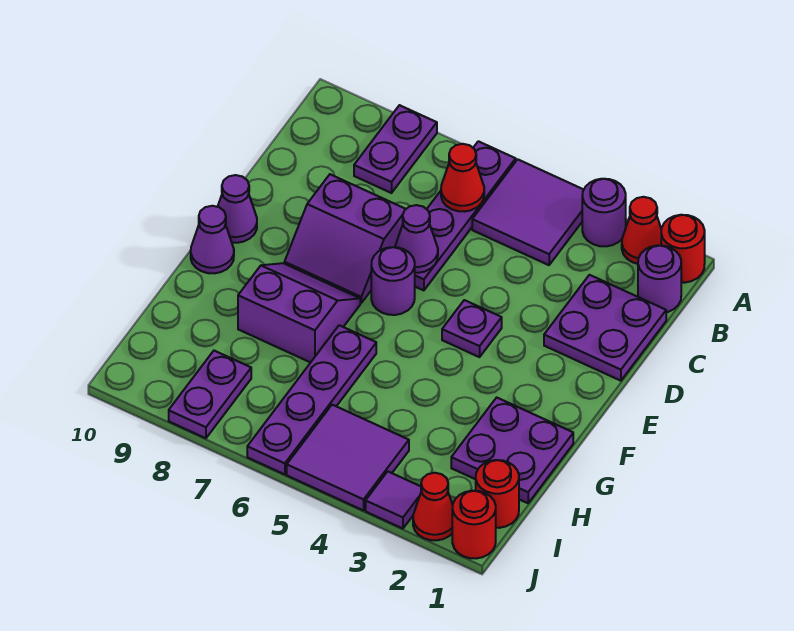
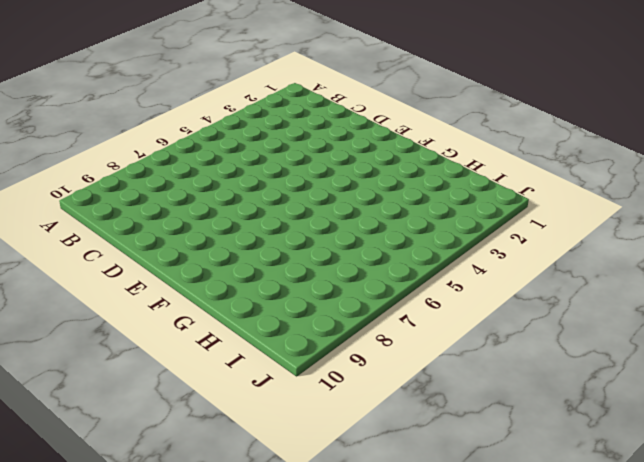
none -> red 1x1 round brick [661,215,705,283]
none -> red 1x1 cone [622,197,661,264]
none -> purple 1x1 round brick [582,179,626,246]

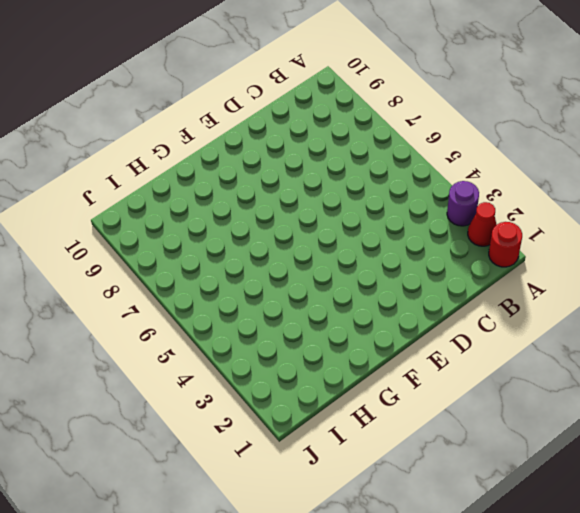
none -> purple 2x2 tile [472,159,584,265]
none -> purple 1x4 plate [415,141,516,290]
none -> purple 1x2 plate [354,105,437,193]

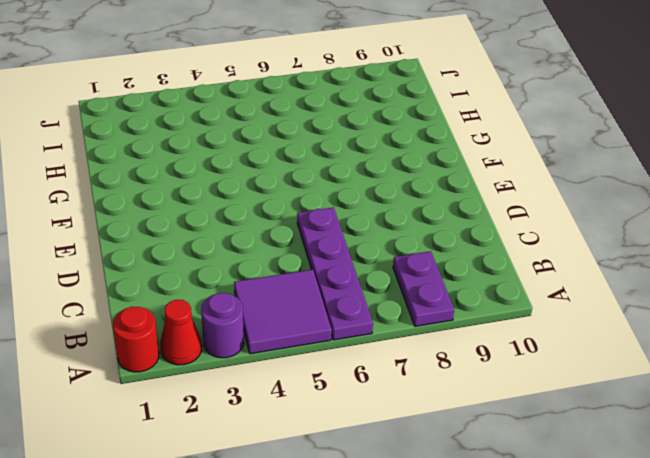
none -> purple 1x1 round brick [638,245,681,312]
none -> purple 2x2 plate [544,275,666,381]
none -> purple 2x2 slope [284,174,406,303]

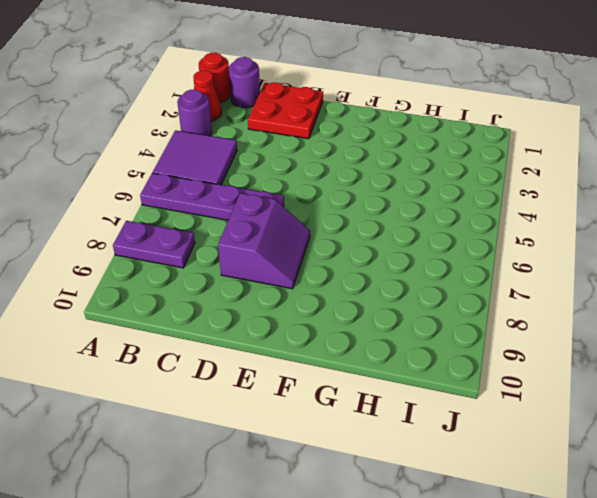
red 2x2 plate [248,83,323,139] -> purple 2x2 plate [544,275,666,381]
none -> purple 1x1 plate [442,300,502,357]
none -> purple 1x1 round brick [371,247,415,315]
none -> purple 1x1 cone [218,175,257,243]

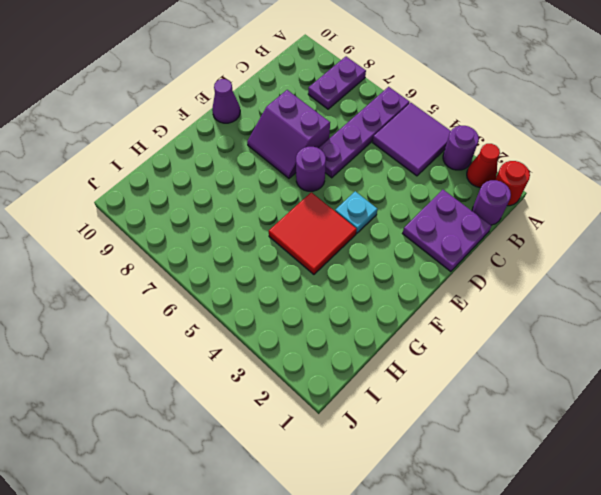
cyan 1x1 plate [335,191,378,233] -> purple 1x1 plate [442,300,502,357]
red 2x2 tile [269,192,357,274] -> none
none -> purple 2x2 slope [238,263,360,363]
none -> purple 1x1 cone [191,206,234,273]
none -> purple 2x2 plate [451,398,573,503]

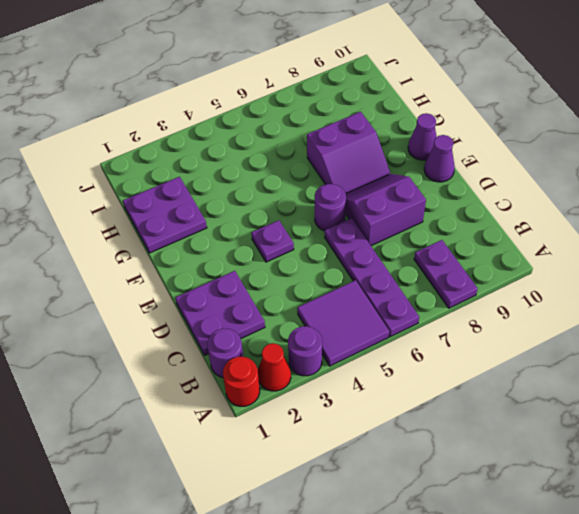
none -> purple 1x4 plate [247,325,376,474]
none -> red 1x1 round brick [476,460,519,528]
none -> purple 2x2 tile [287,405,409,510]

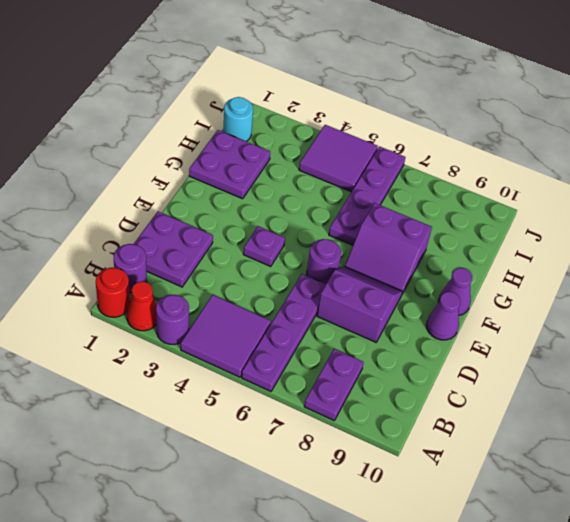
cyan 1x1 round brick [223,97,253,141] -> red 1x1 round brick [476,460,519,528]
none -> purple 1x2 plate [169,351,251,438]
none -> red 1x1 round brick [452,491,496,558]
none -> red 1x1 cone [413,473,453,540]

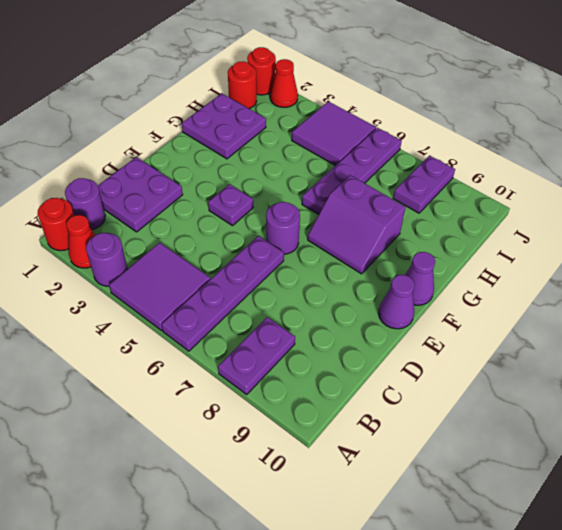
none -> purple 2x2 slope [284,174,406,303]
none -> purple 1x1 tile [366,471,421,528]
none -> red 1x1 cone [441,144,484,212]

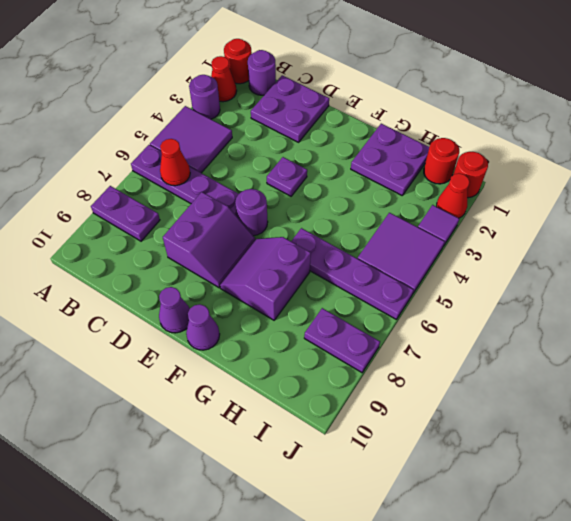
none -> purple 1x1 cone [395,205,438,273]

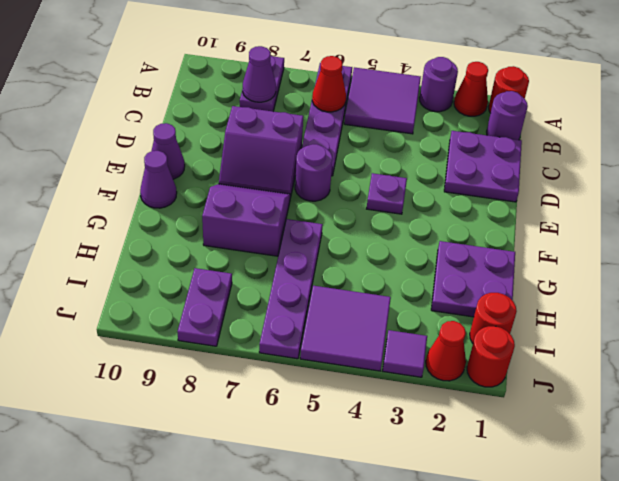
purple 1x1 cone [243,46,276,102] -> purple 1x1 cone moved to [395,205,438,273]

